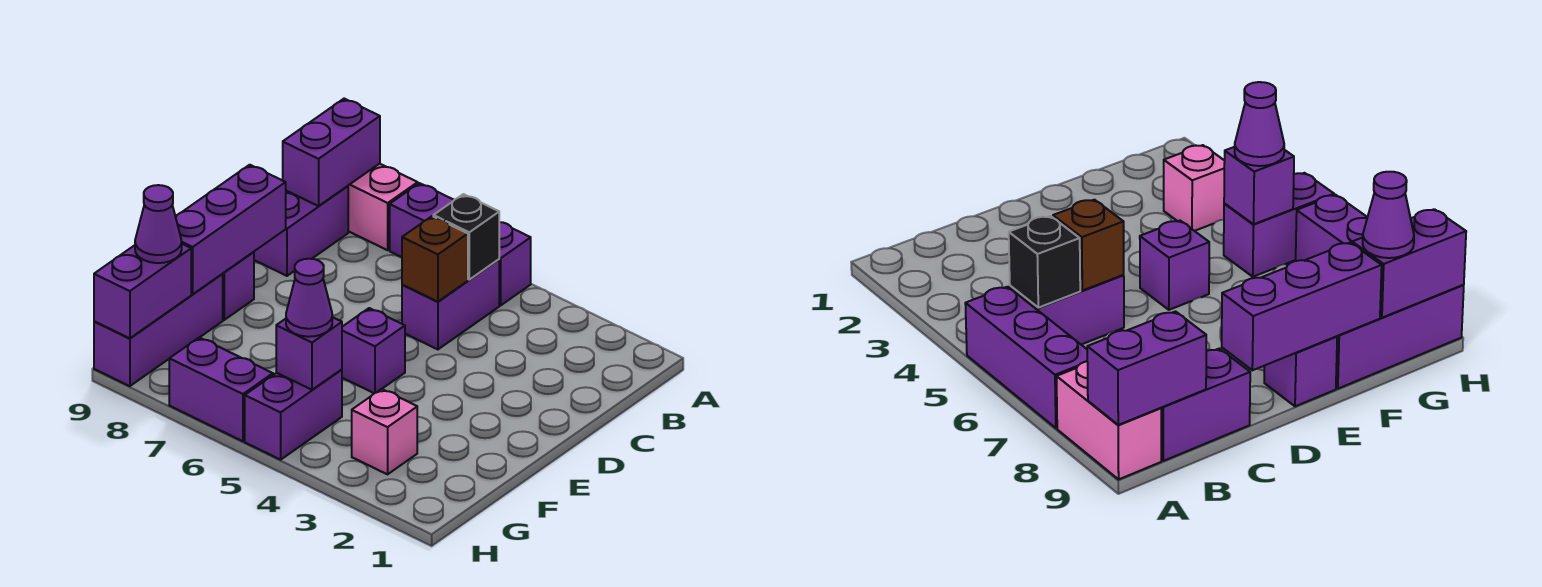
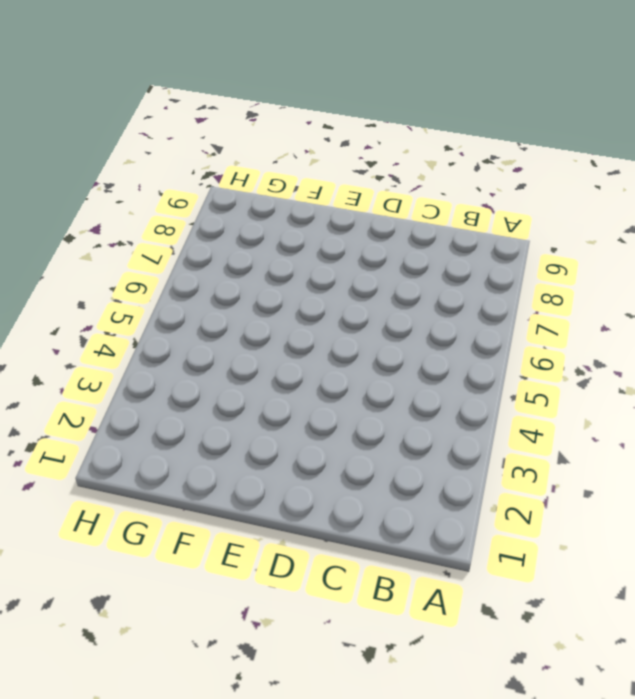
none -> purple 1x3 brick [390,183,531,305]
none -> pink 1x2 brick [348,164,418,250]
none -> purple 1x2 brick [402,259,499,349]

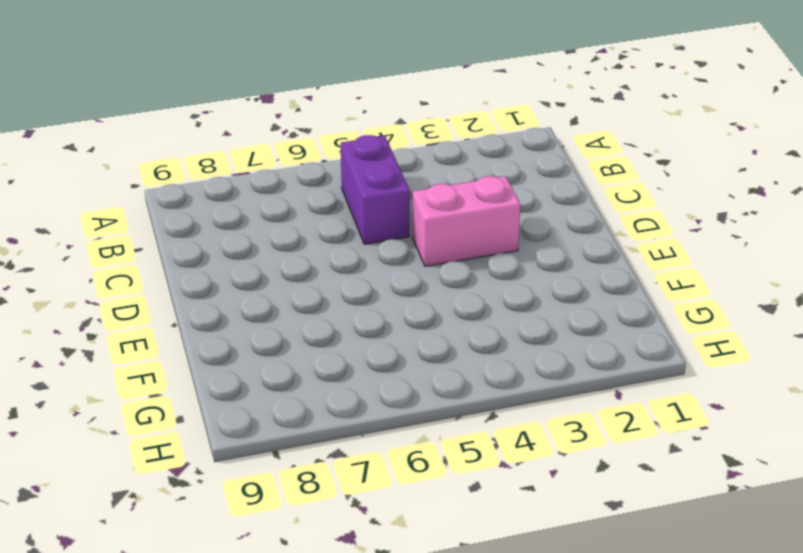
pink 1x2 brick [412,176,520,266] -> pink 1x2 brick moved to [348,164,418,250]
none -> purple 1x3 brick [390,183,531,305]
none -> purple 1x2 brick [254,186,348,276]
none -> purple 1x1 brick [342,308,405,393]

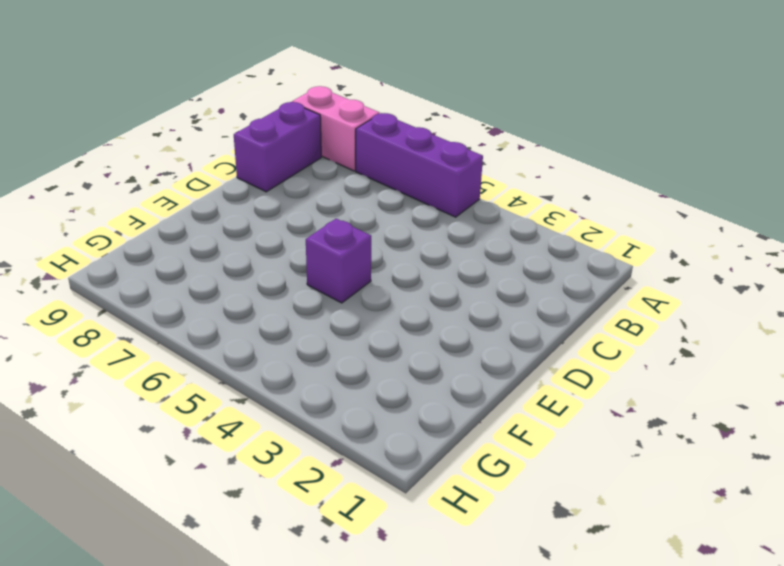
none -> purple 1x2 brick [402,259,499,349]
none -> purple 1x1 brick [223,252,254,320]
none -> purple 1x3 brick [94,274,223,386]

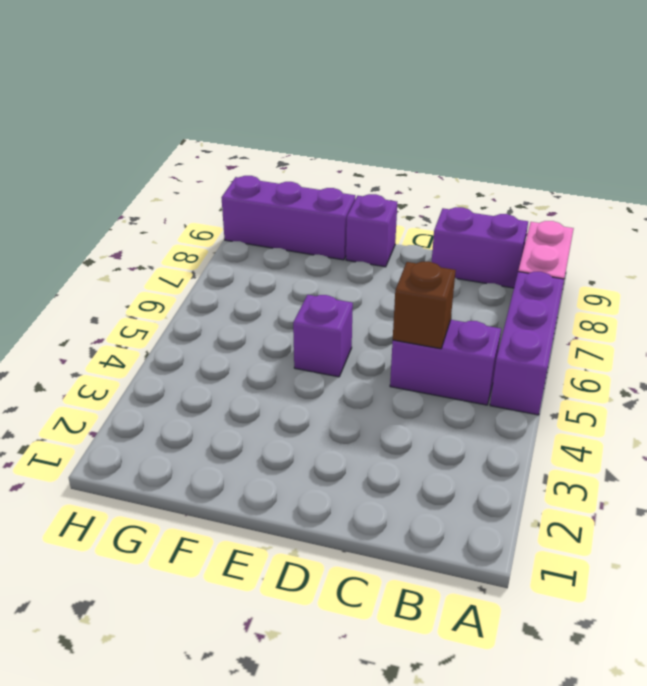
none -> pink 1x1 brick [352,389,417,474]
none -> purple 1x2 brick [245,369,342,460]
none -> purple 1x2 brick [169,337,273,441]

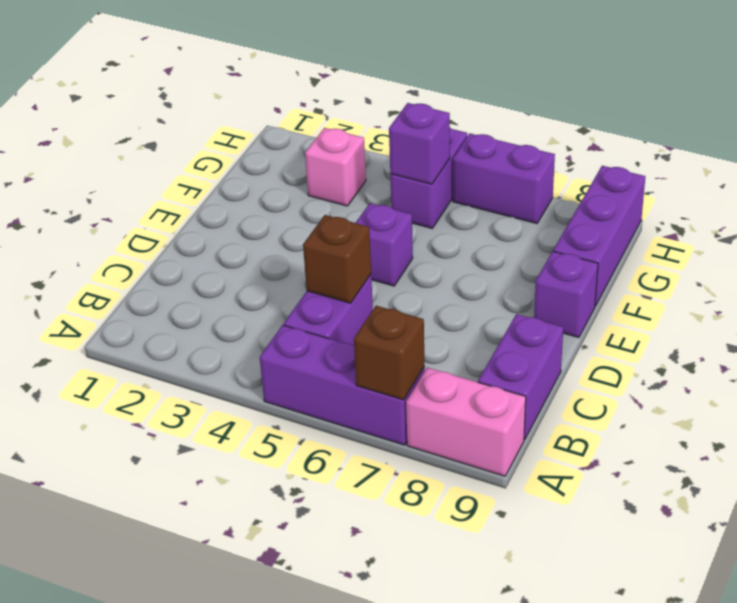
brown 1x1 brick [354,306,425,400] -> none
none -> purple 1x2 brick [283,99,380,206]
none -> black 1x1 brick [433,194,499,280]
none -> purple 1x3 brick [176,165,286,294]

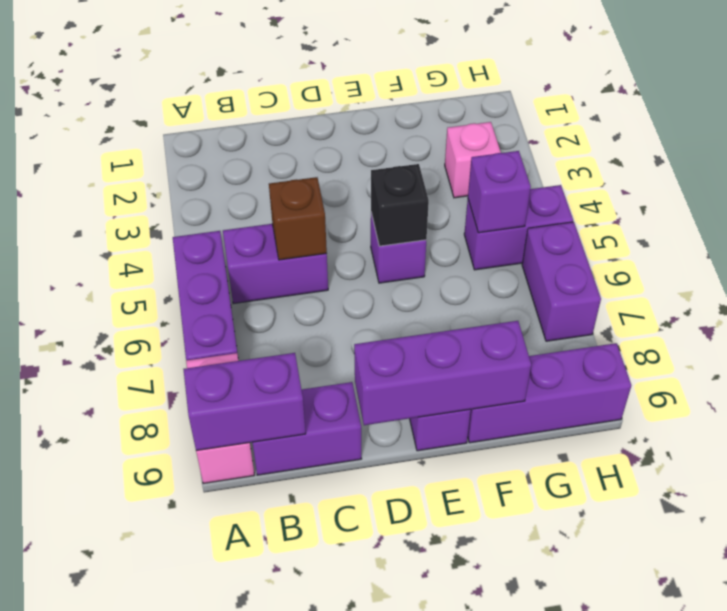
black 1x1 brick [371,164,429,246] -> black 1x1 brick moved to [433,194,499,280]
none -> purple 1x2 brick [94,244,191,338]
none -> purple 1x1 cone [286,259,332,337]
none -> purple 1x1 cone [135,185,182,263]

